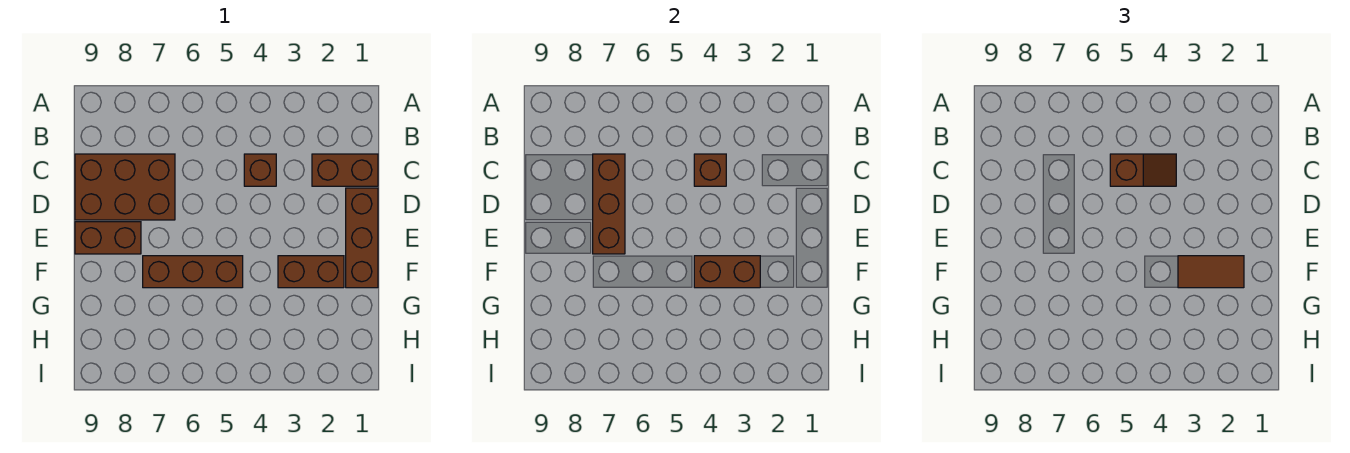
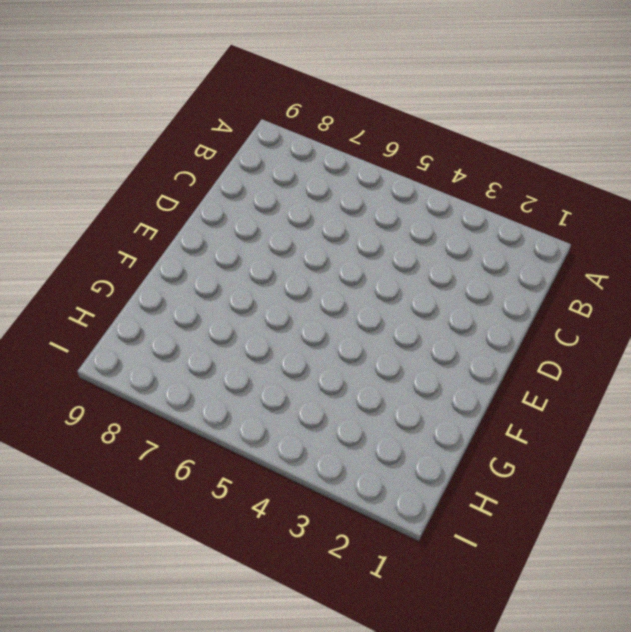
none -> brown 1x2 brick [312,154,378,186]
none -> brown 1x1 brick [244,154,276,186]
none -> brown 2x3 brick [75,154,175,220]

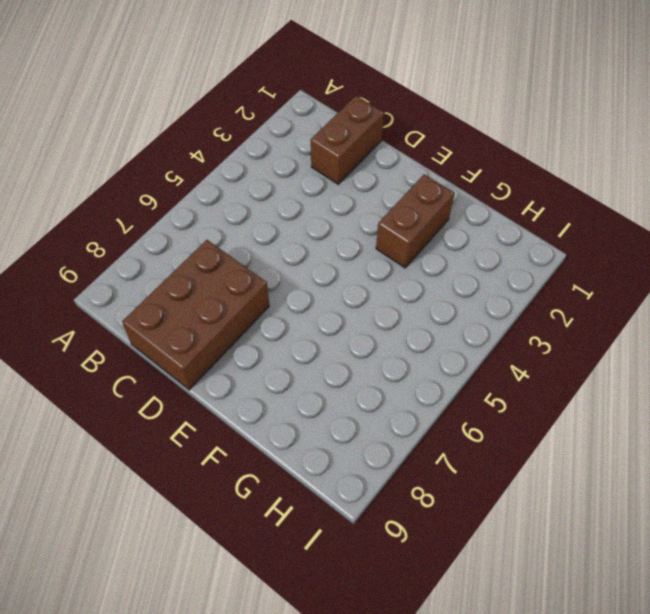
none -> brown 1x1 brick [244,154,276,186]
none -> brown 1x3 brick [346,188,378,288]
none -> brown 1x2 brick [75,222,141,254]

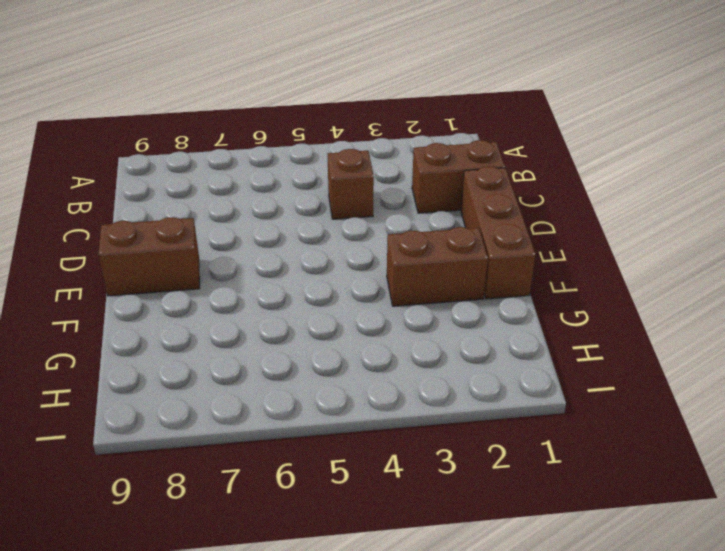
none -> brown 2x3 brick [75,154,175,220]
none -> brown 1x3 brick [143,256,243,288]
none -> brown 1x1 brick [694,154,726,186]

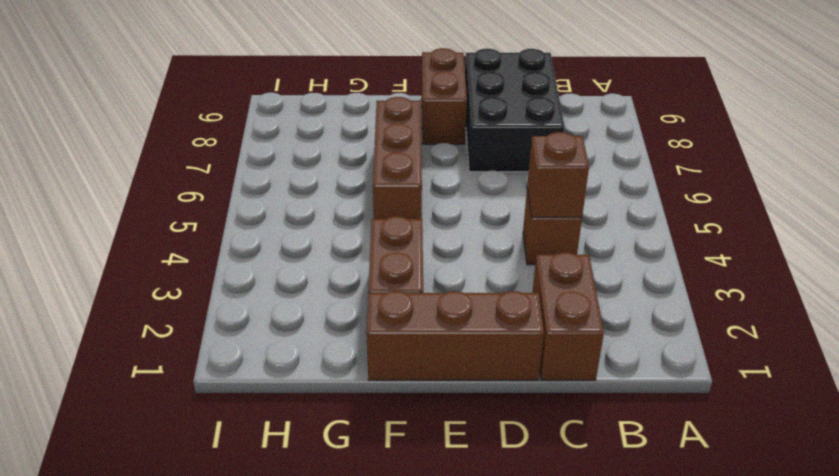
black 2x3 brick [465,49,565,172] -> brown 2x3 brick [75,154,175,220]
none -> brown 1x3 brick [593,154,625,254]
none -> brown 1x2 brick [694,256,760,288]
none -> brown 1x2 slope [1110,154,1176,186]

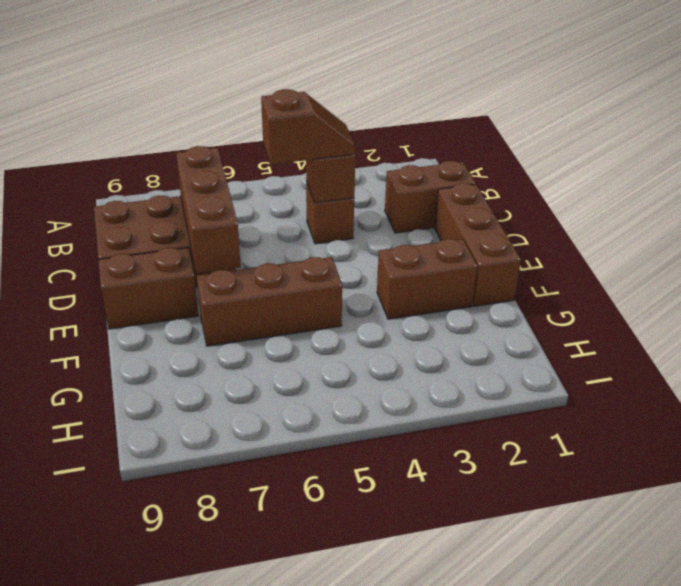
none -> brown 1x2 brick [694,256,760,288]
none -> brown 1x2 tile [1178,256,1244,288]

